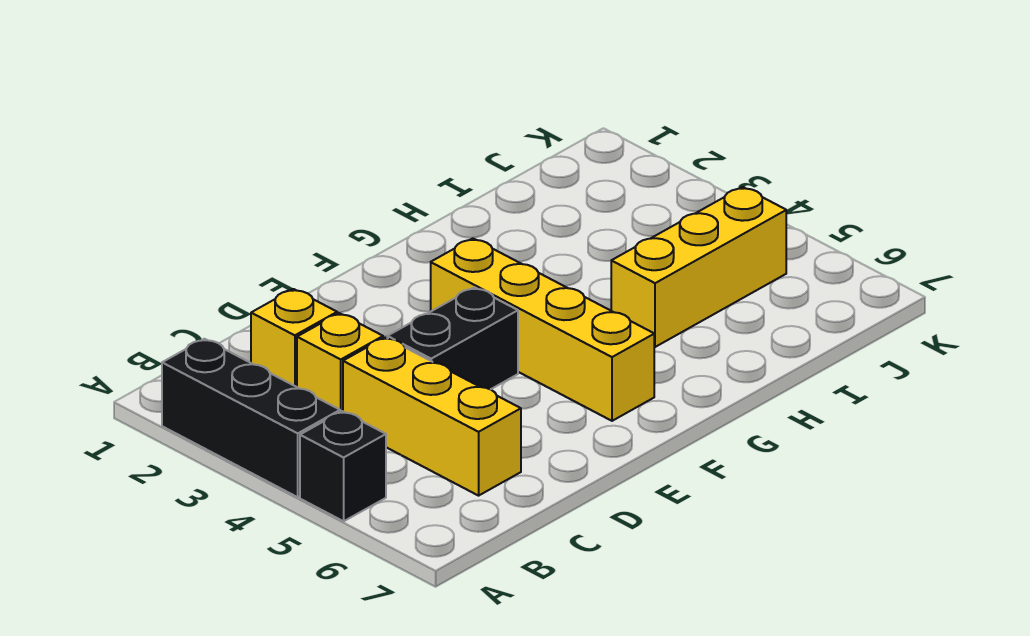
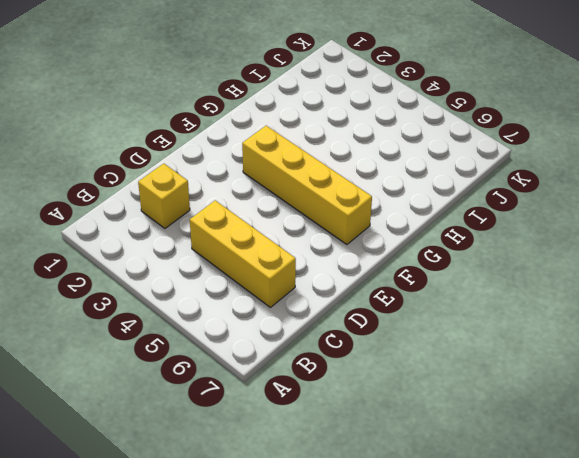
none -> black 1x3 brick [162,339,340,497]
none -> black 1x1 brick [300,411,386,521]

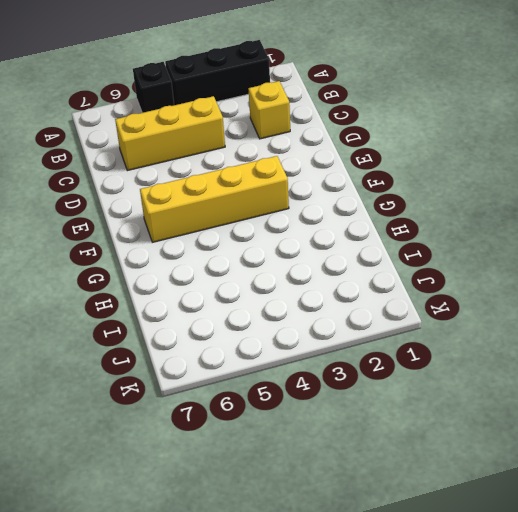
none -> yellow 1x1 brick [297,313,383,412]
none -> black 1x2 brick [387,287,518,390]

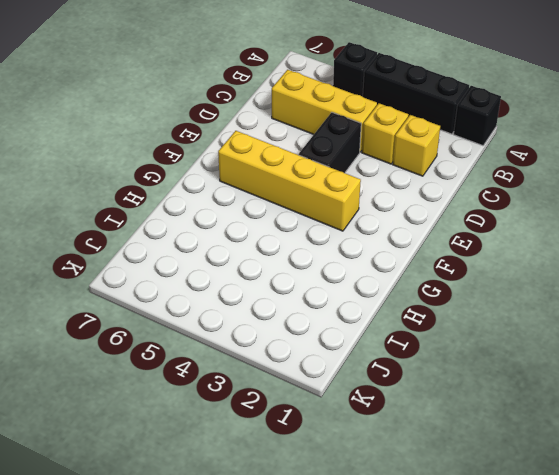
black 1x1 brick [454,86,501,146] -> none
none -> yellow 1x3 brick [611,187,786,347]

